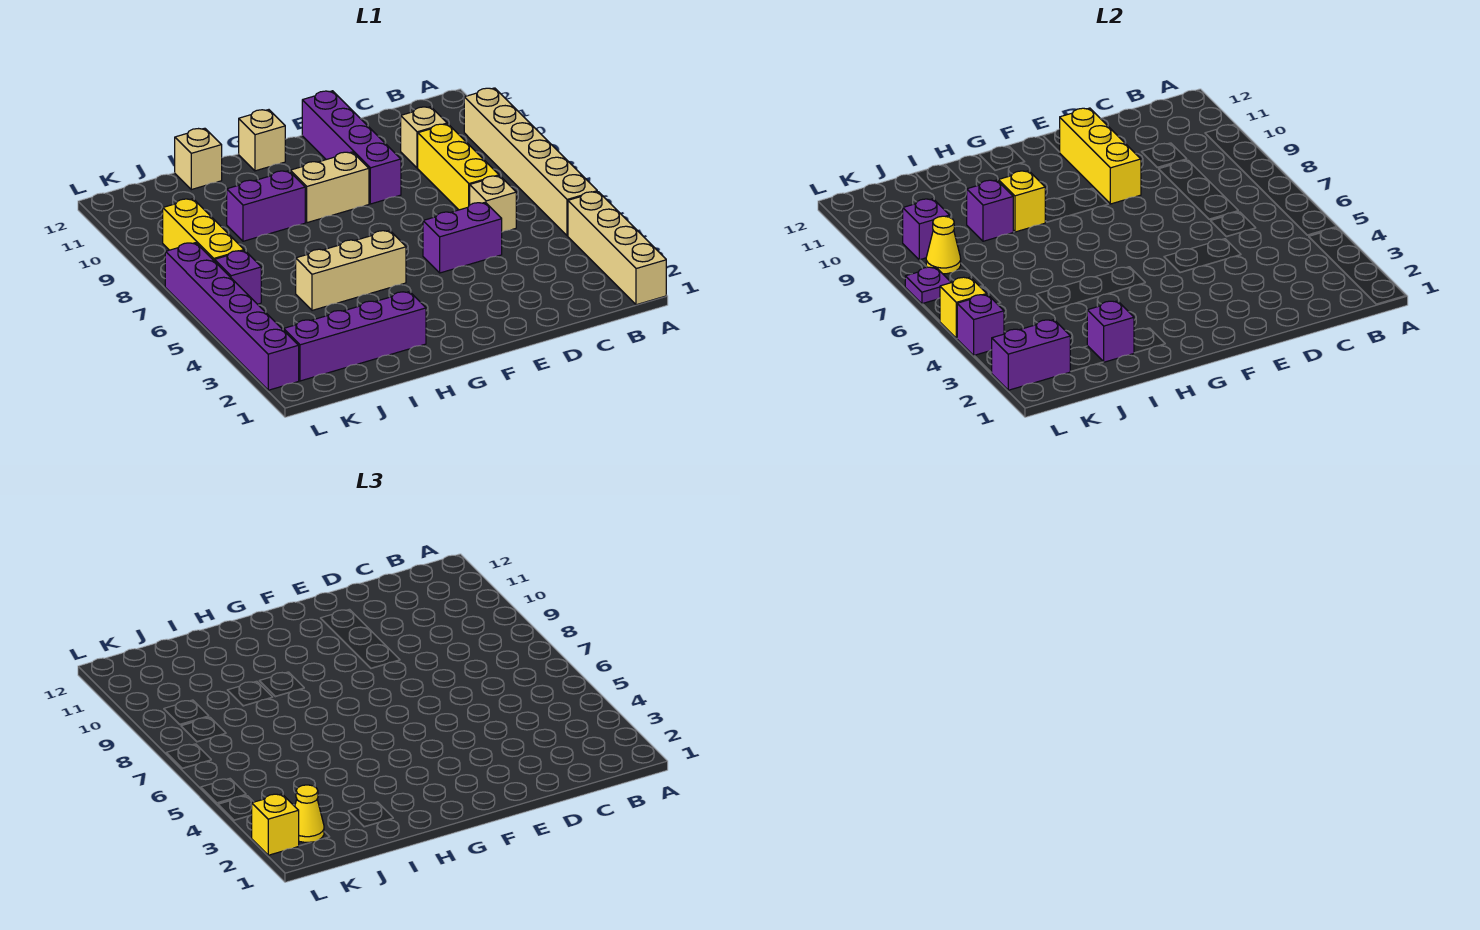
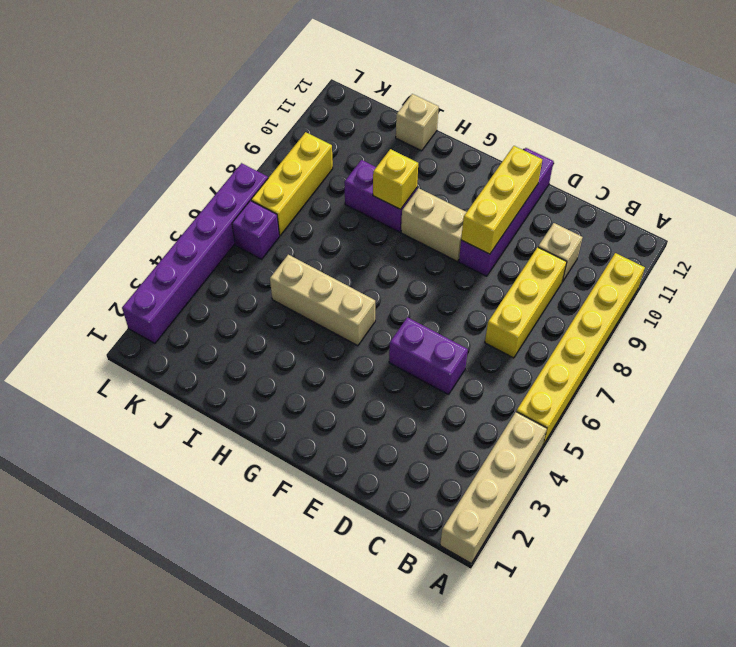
yellow 1x6 brick [516,253,645,445] -> tan 1x6 brick [464,88,597,236]
none -> tan 1x1 brick [470,176,516,232]
none -> tan 1x1 brick [239,110,285,171]
none -> purple 1x4 brick [284,292,426,381]

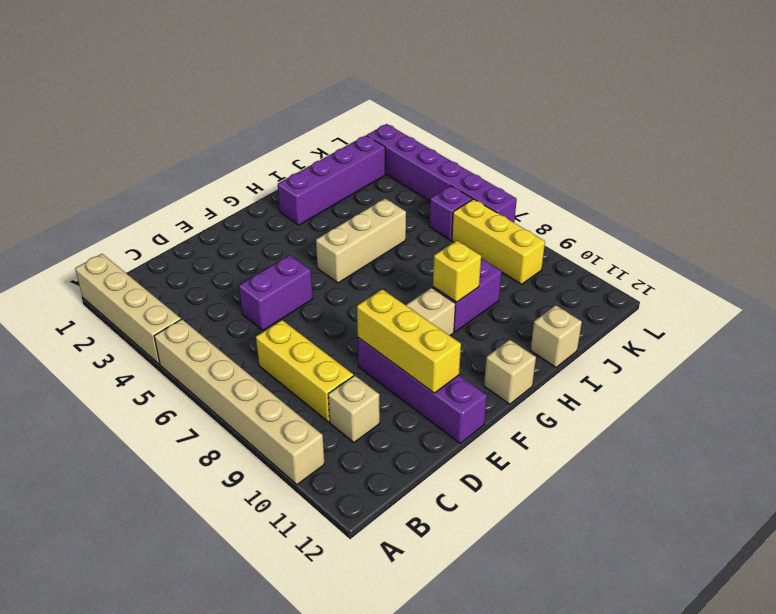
none -> tan 1x1 brick [470,176,516,232]
none -> purple 1x1 brick [1087,301,1134,362]
none -> purple 1x1 brick [967,180,1013,241]

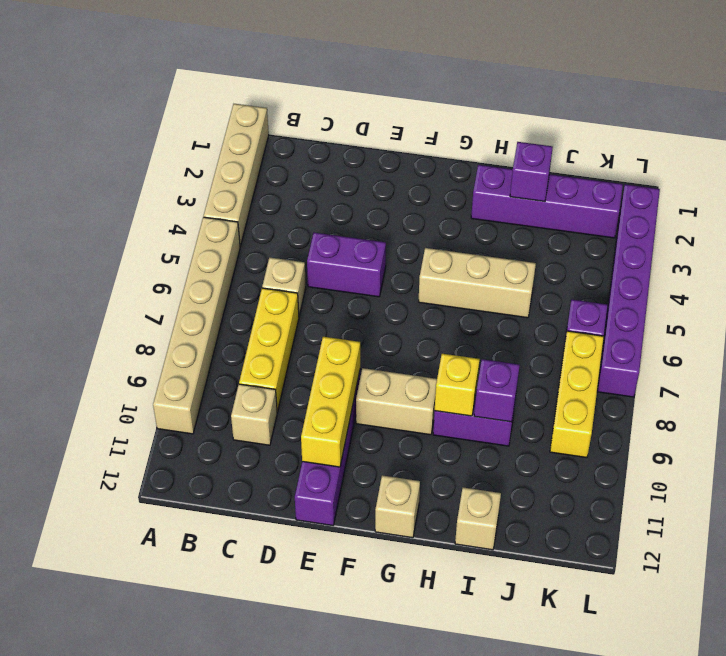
none -> purple 1x2 brick [992,320,1071,390]
none -> yellow 1x1 cone [926,216,961,274]
none -> purple 1x1 brick [903,199,950,260]

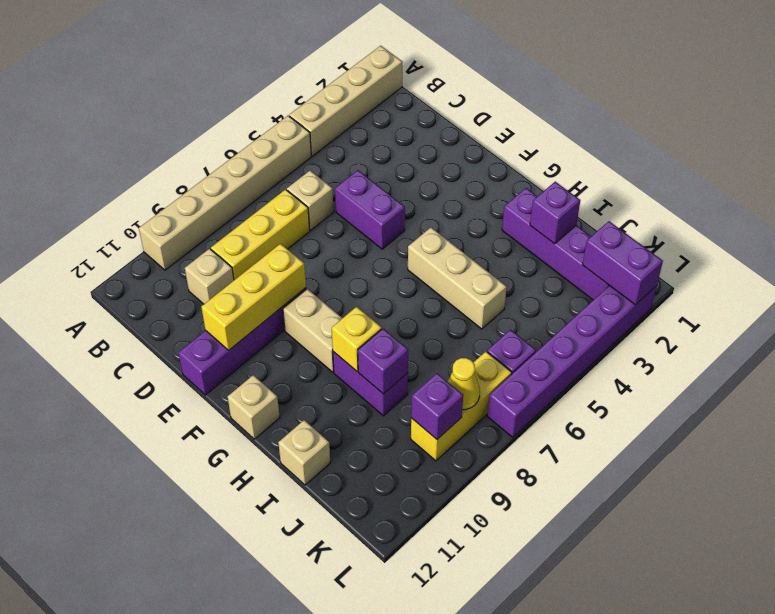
none -> purple 1x1 brick [957,294,1004,356]
none -> yellow 1x1 brick [940,277,987,338]
none -> purple 1x1 plate [905,267,951,304]

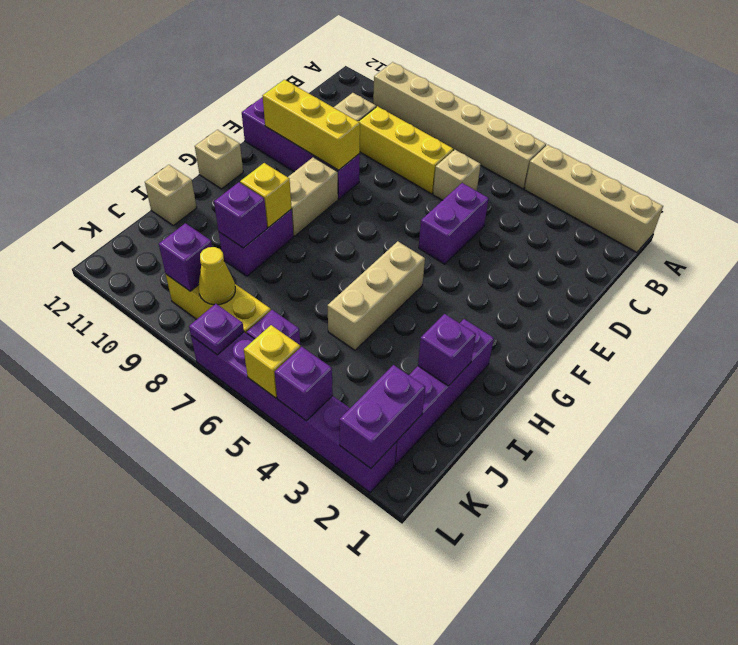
none -> yellow 1x1 cone [295,785,324,842]
none -> yellow 1x1 brick [252,794,299,855]

